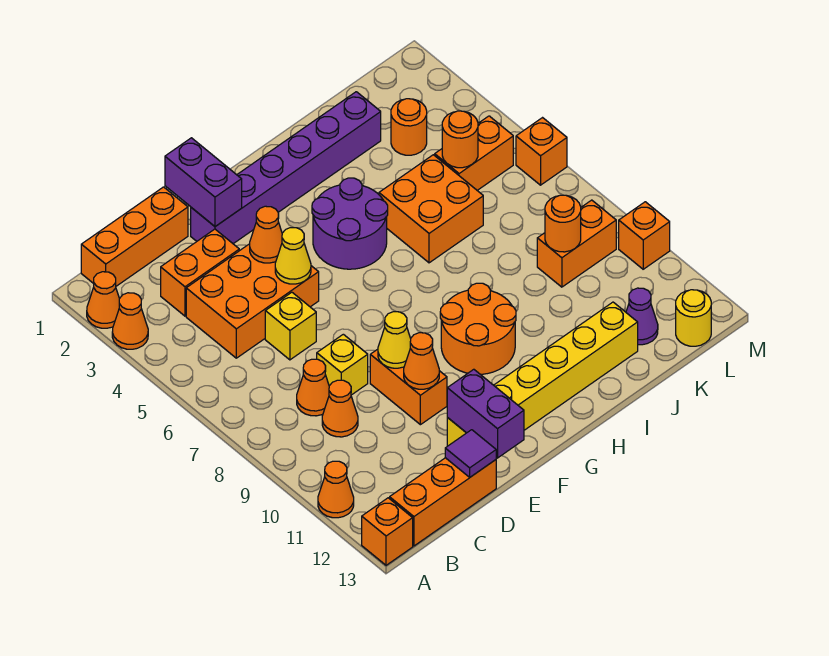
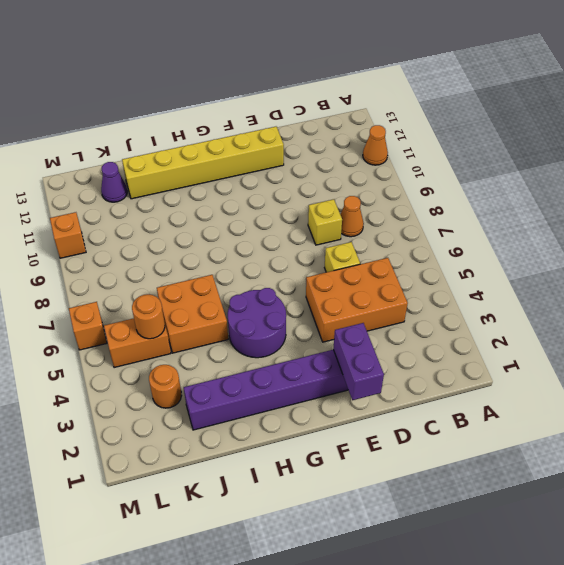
none -> orange 1x1 cone [87,272,119,328]
none -> orange 1x1 cone [112,293,148,349]
none -> orange 1x1 brick [362,498,413,565]
none -> orange 1x3 brick [81,187,188,286]

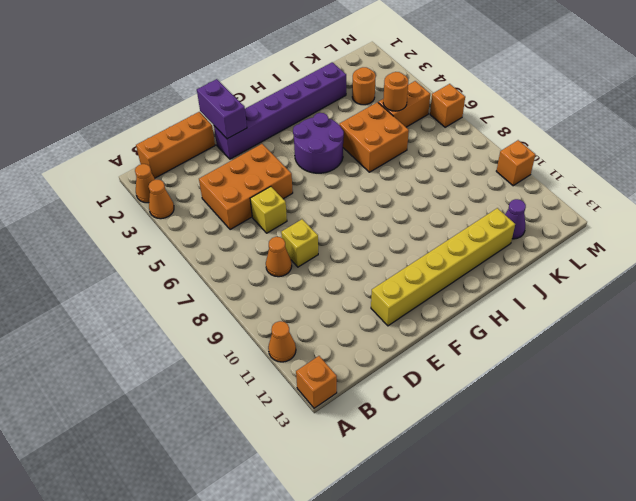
none -> orange 1x3 brick [390,458,496,546]
none -> orange 1x2 brick [161,229,239,316]
none -> orange 1x1 cone [322,380,358,437]
none -> orange 1x2 brick [370,349,447,425]

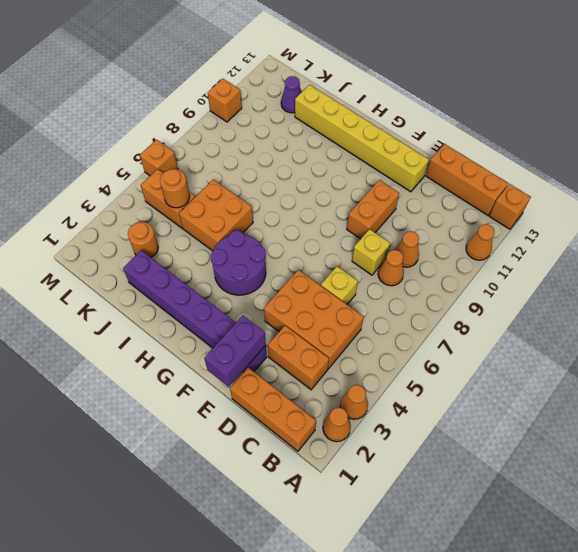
none -> orange 2x2 round brick [440,283,516,374]
none -> orange 1x2 brick [537,200,616,287]
none -> yellow 1x1 round brick [676,290,711,346]
none -> purple 1x1 tile [445,430,496,477]

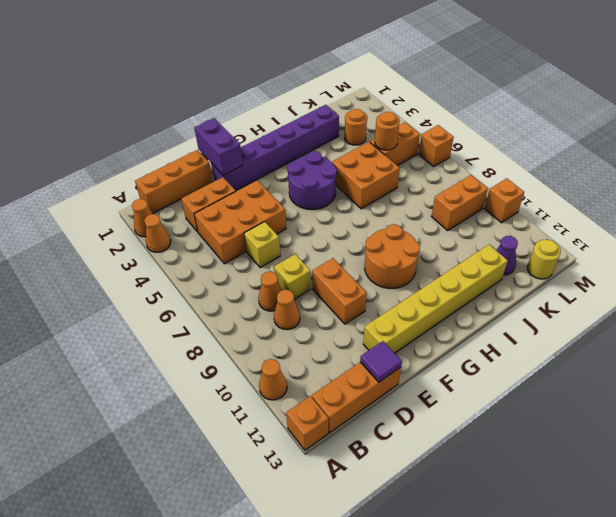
none -> orange 1x1 cone [250,206,282,263]
none -> yellow 1x1 cone [275,228,311,284]
none -> yellow 1x1 cone [378,312,411,368]
none -> orange 1x1 cone [404,333,439,389]

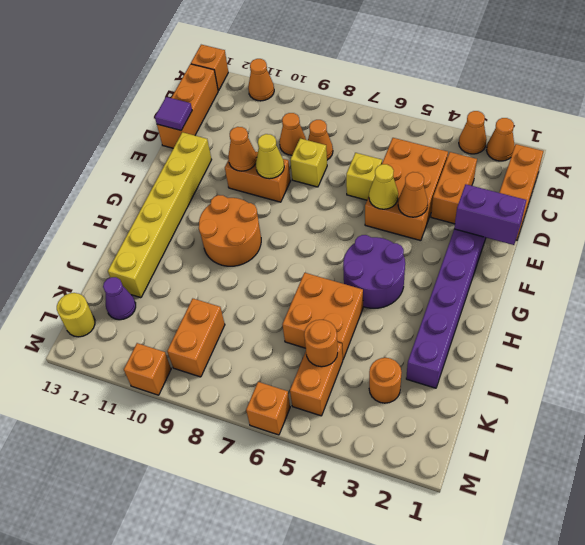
none -> purple 1x2 brick [447,369,524,458]
none -> orange 1x1 round brick [545,195,581,252]

